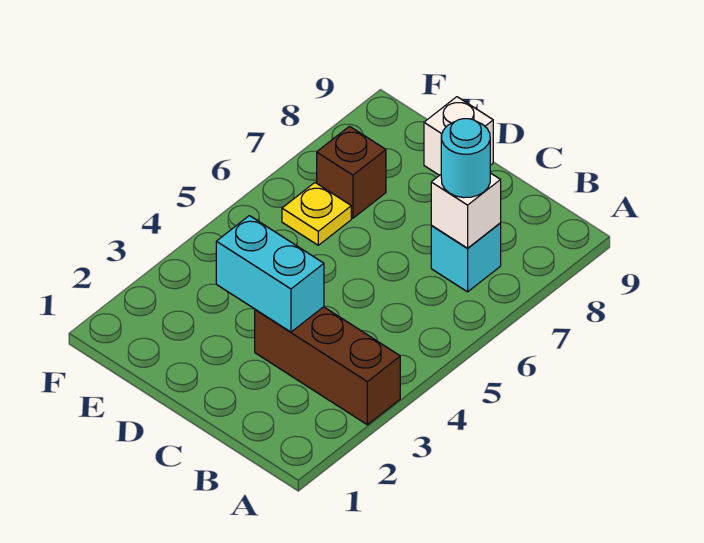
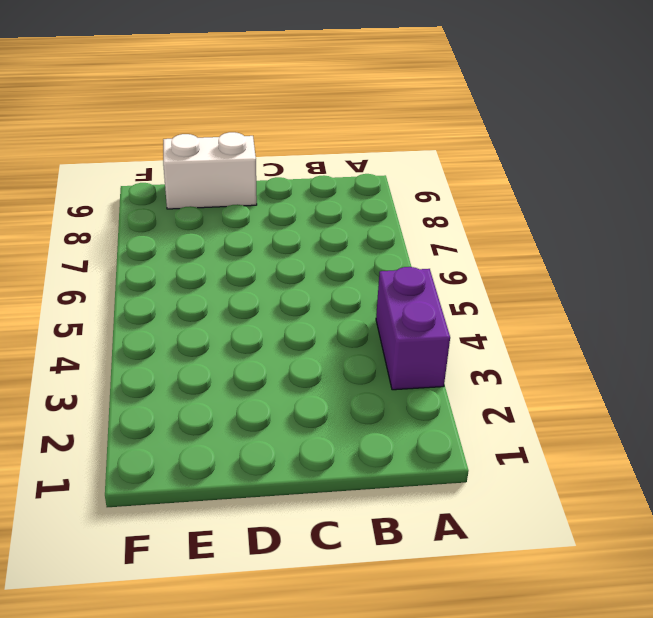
purple 1x2 brick [376,267,450,390] -> brown 1x3 brick [255,307,400,425]
white 1x2 brick [163,132,257,209] -> white 1x1 brick [424,97,493,175]
none -> cyan 1x1 brick [431,223,501,292]
none -> yellow 1x1 plate [282,183,351,245]

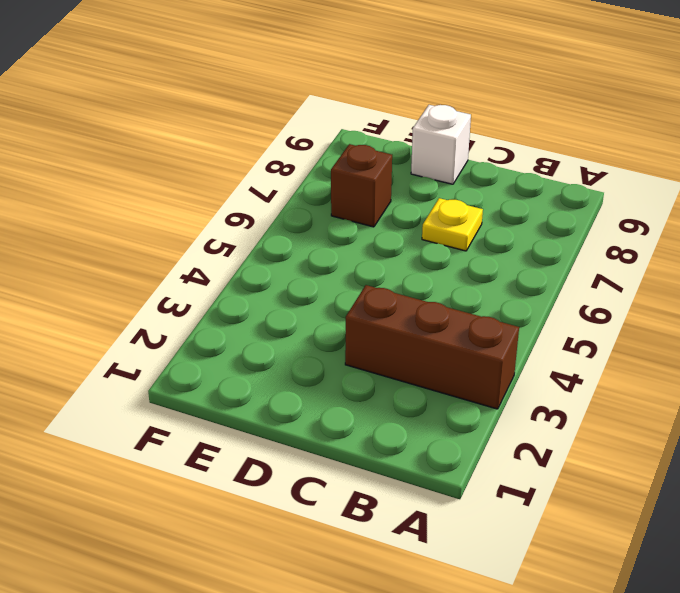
yellow 1x1 plate [422,198,483,251] -> yellow 1x1 plate moved to [282,183,351,245]
none -> cyan 1x1 brick [431,223,501,292]
none -> white 1x1 brick [431,173,501,248]

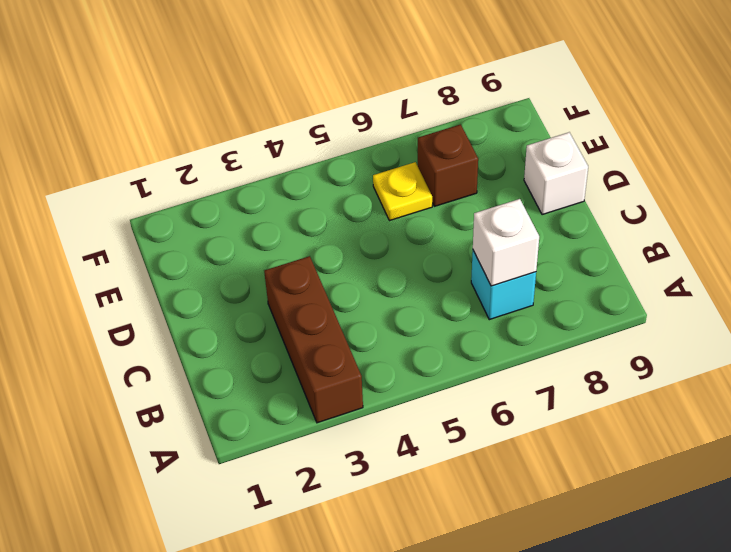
none -> cyan 1x2 brick [216,216,324,332]
none -> cyan 1x1 round brick [441,119,490,198]

